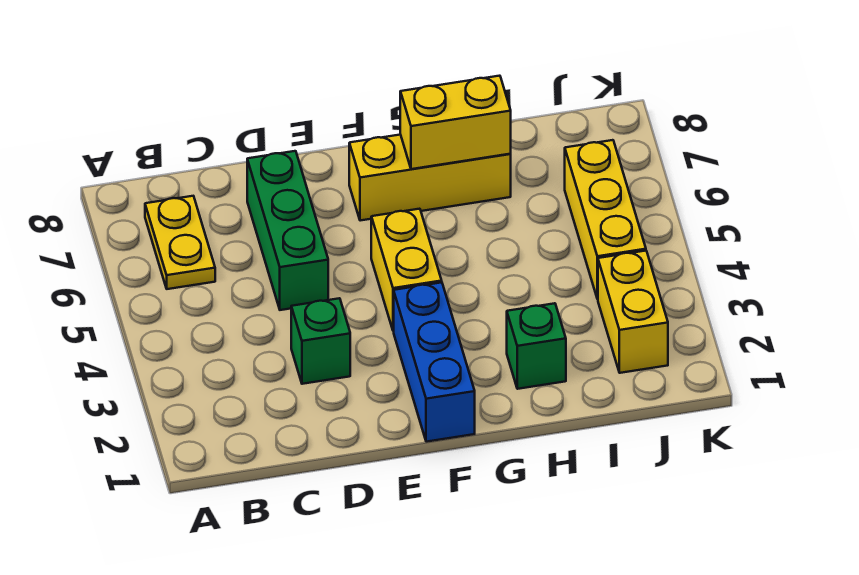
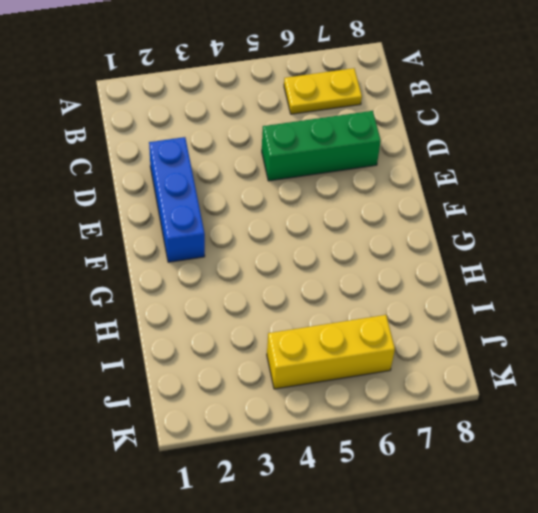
blue 1x3 brick [149,137,205,262] -> blue 1x3 brick turned to [394,282,475,442]
none -> green 1x1 brick [291,298,350,384]
none -> yellow 1x2 brick [371,209,442,331]

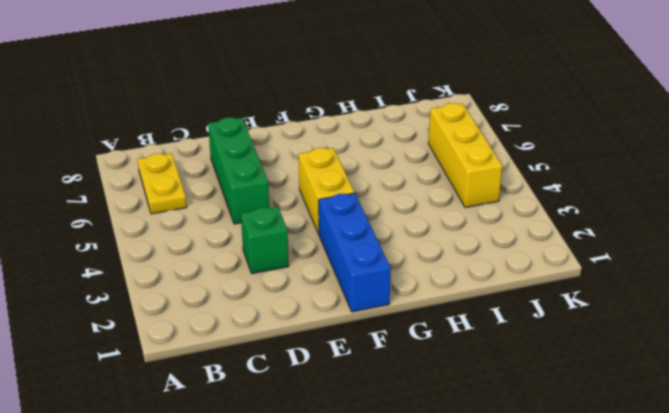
none -> yellow 1x3 brick [349,135,511,221]
none -> green 1x1 brick [507,303,566,389]

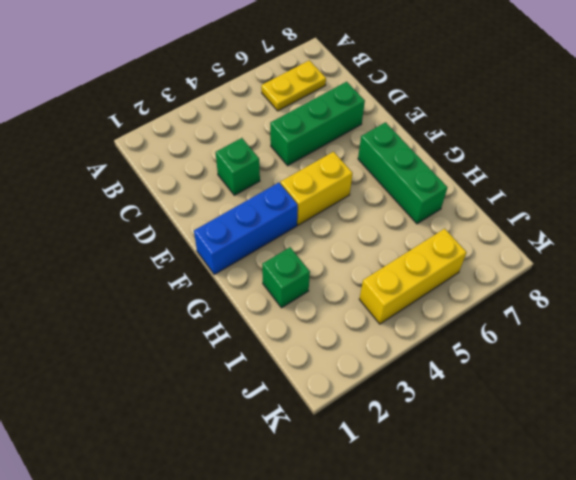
green 1x3 brick [358,122,447,224] -> yellow 1x3 brick [349,135,511,221]
none -> yellow 1x2 brick [598,251,668,373]
none -> yellow 1x2 brick [400,76,511,169]

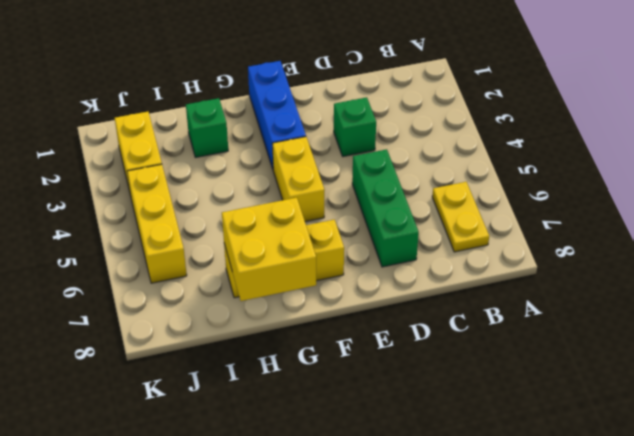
yellow 2x2 brick [222,198,316,301] -> yellow 1x2 brick [400,76,511,169]

